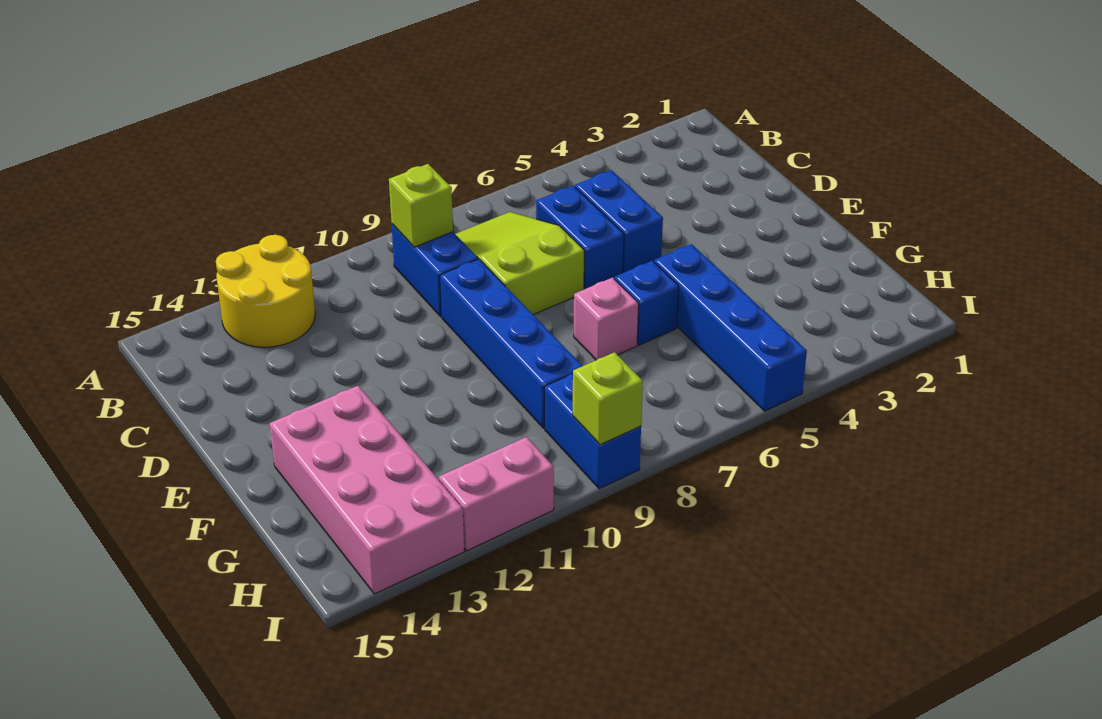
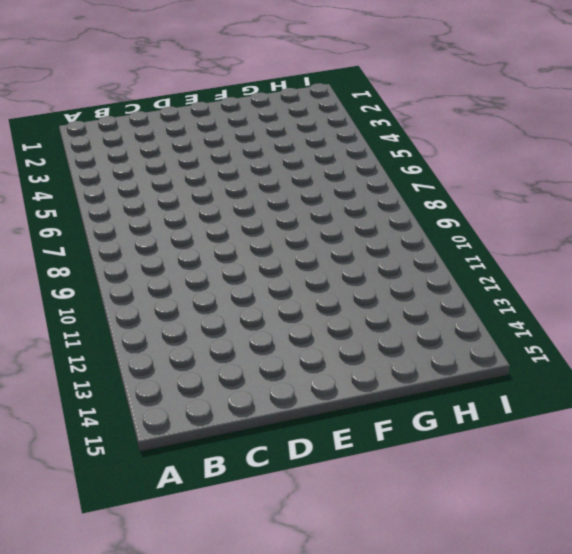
none -> yellow 2x2 round brick [216,235,315,347]
none -> lime 2x3 slope [455,212,584,315]
none -> blue 1x2 brick [392,224,478,317]

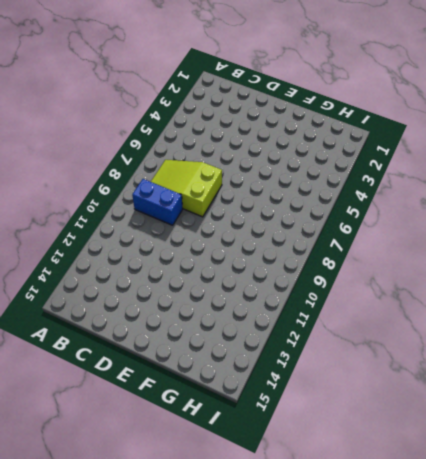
none -> yellow 2x2 round brick [216,235,315,347]
none -> blue 1x2 brick [575,170,663,273]
none -> blue 1x2 brick [536,186,624,289]

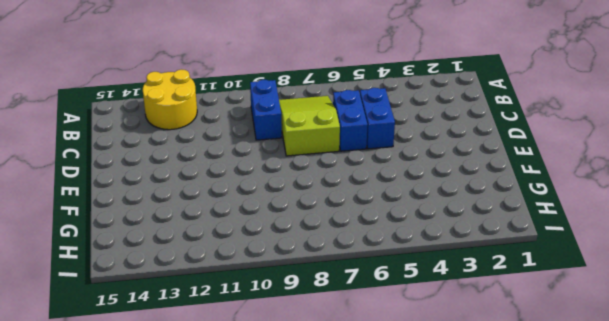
none -> blue 1x4 brick [440,259,582,428]
none -> blue 1x4 brick [654,244,807,411]
none -> blue 1x1 brick [614,261,679,345]

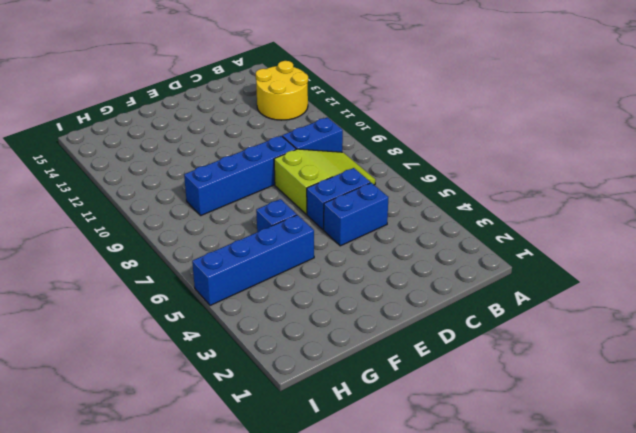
none -> pink 1x1 brick [574,278,639,360]
none -> pink 2x4 brick [270,386,465,594]
none -> blue 1x2 brick [544,374,641,489]

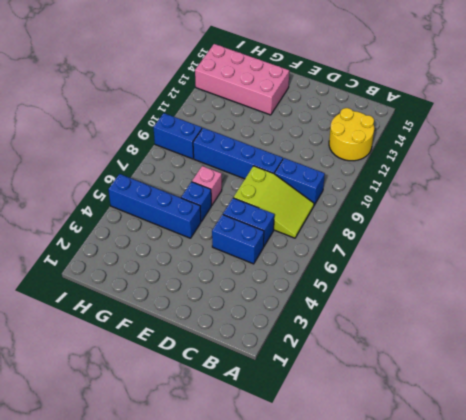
none -> pink 1x2 brick [439,437,554,551]
none -> lime 1x1 brick [389,164,453,247]
none -> lime 1x1 brick [573,352,643,445]

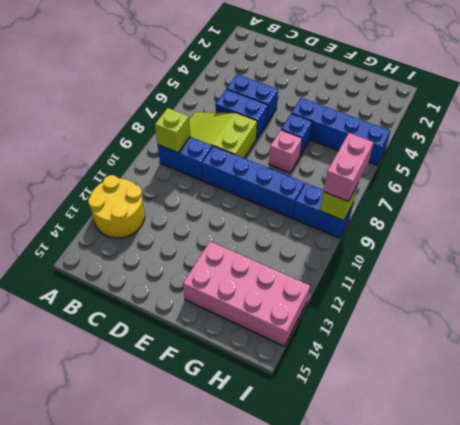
pink 1x2 brick [324,133,374,201] -> pink 1x2 brick moved to [439,437,554,551]

